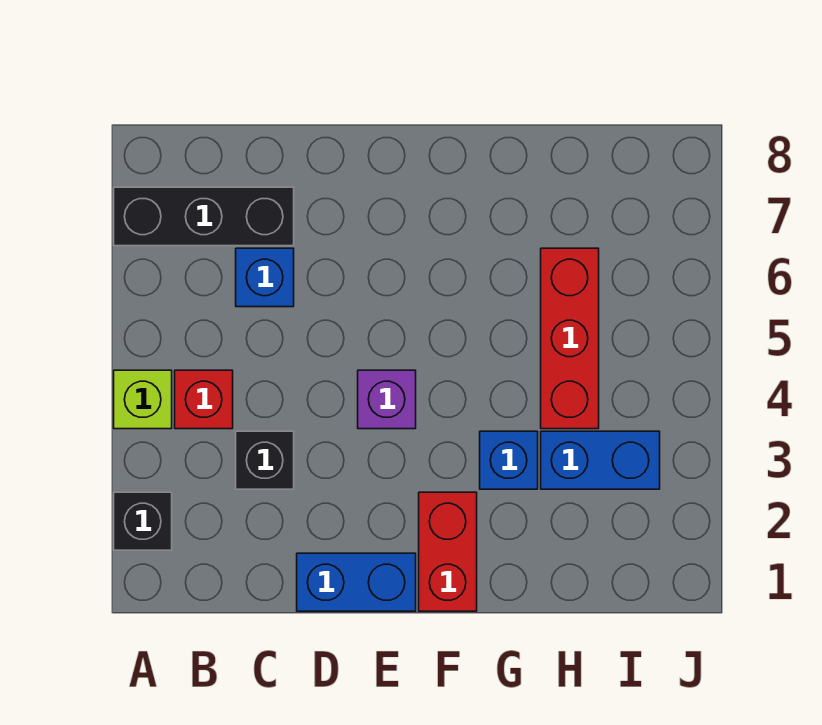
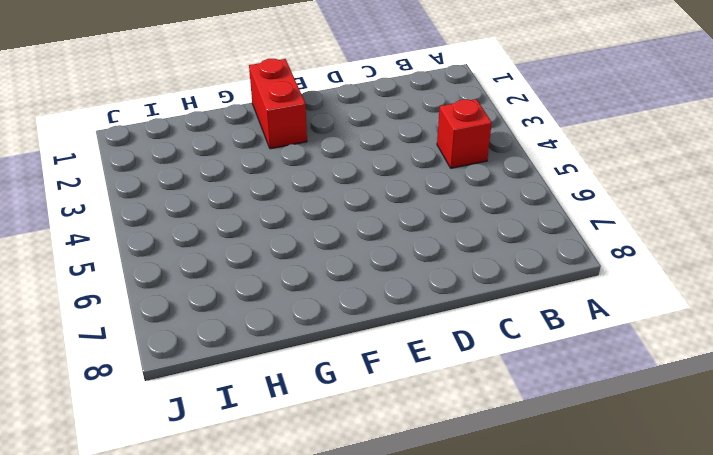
none -> black 1x1 brick [114,492,172,550]
none -> lime 1x1 brick [114,370,172,429]
none -> black 1x3 brick [114,187,294,246]

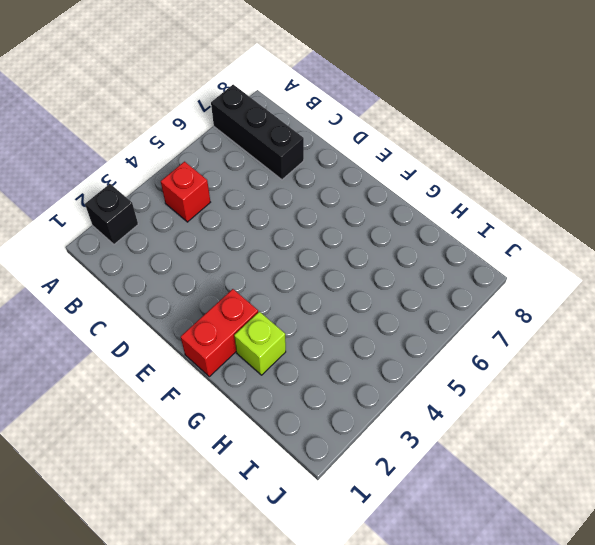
lime 1x1 brick [234,312,286,375] -> lime 1x1 brick moved to [114,370,172,429]
none -> black 1x1 brick [236,431,294,489]
none -> blue 1x1 brick [236,248,294,307]
none -> blue 1x2 brick [297,553,416,611]

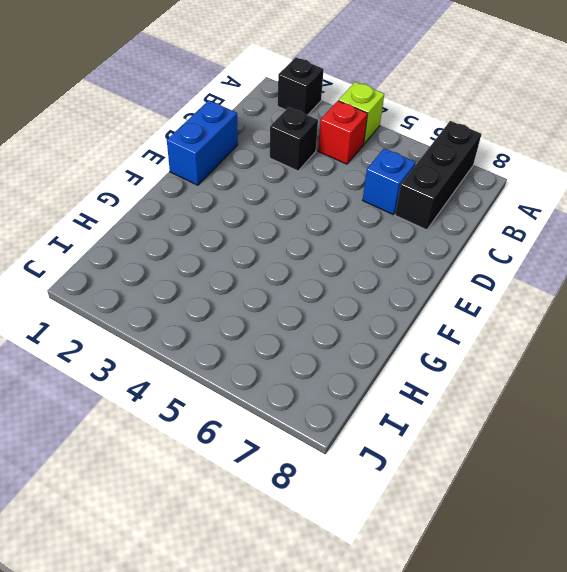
none -> purple 1x1 brick [358,370,416,429]
none -> red 1x2 brick [419,492,477,611]
none -> blue 1x1 brick [480,431,538,489]

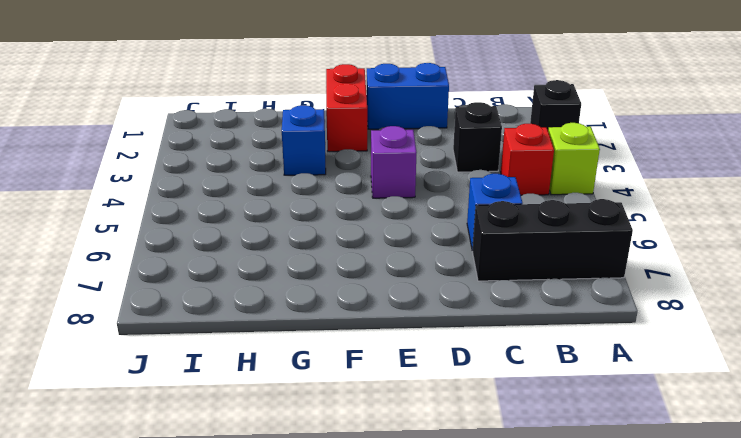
none -> blue 1x2 brick [541,431,660,489]
none -> red 1x3 brick [541,248,599,429]

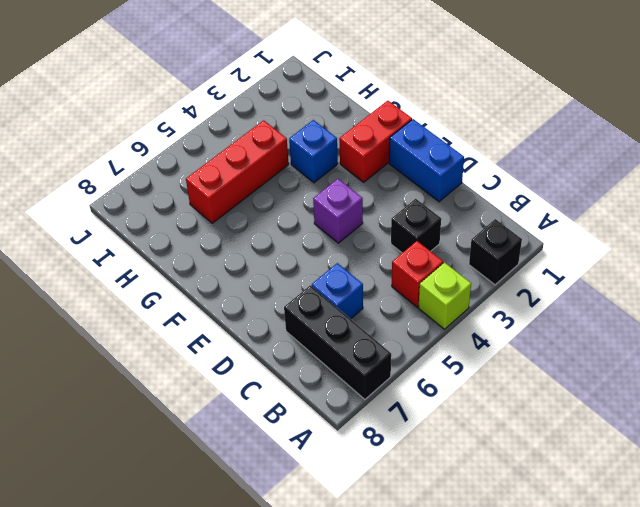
none -> blue 1x2 brick [541,431,660,489]

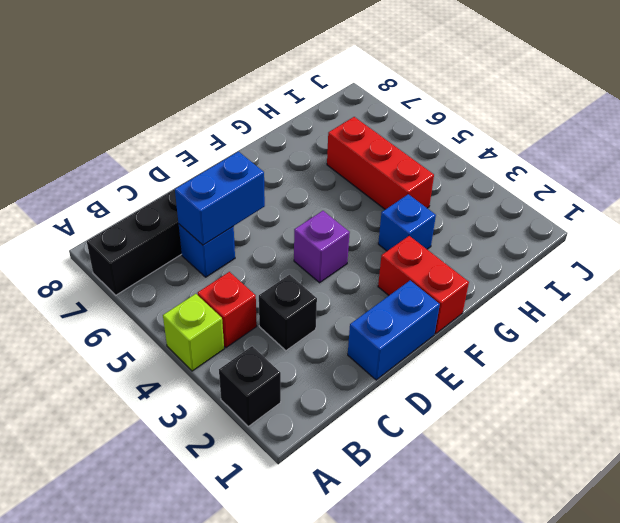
blue 1x2 brick [175,152,265,245] -> blue 1x2 brick moved to [541,431,660,489]

